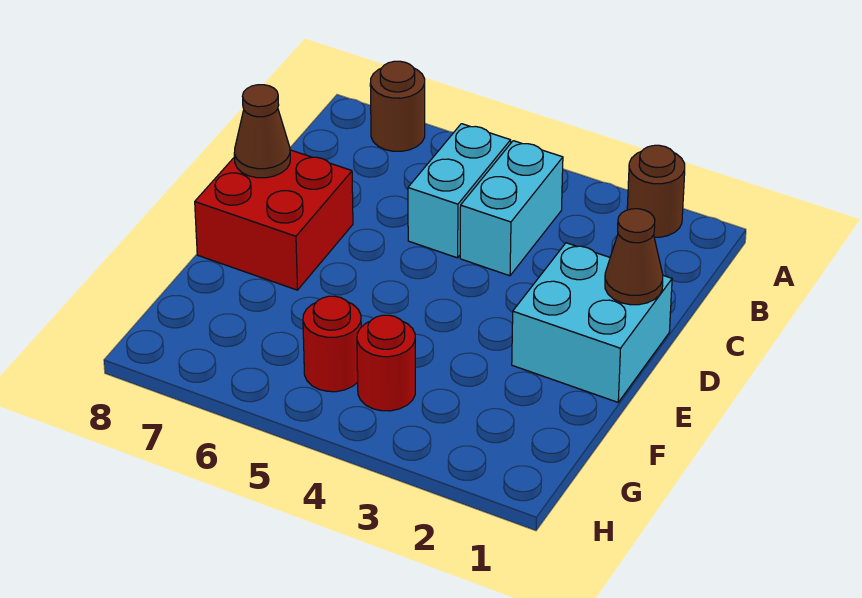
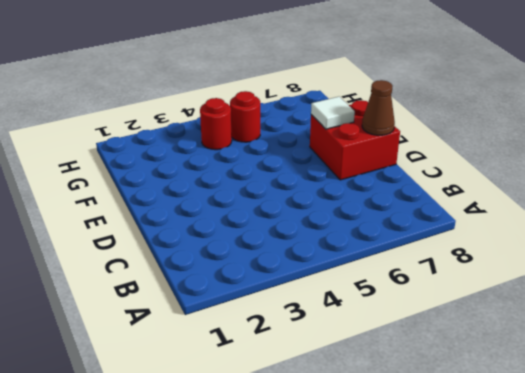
white 1x1 tile [311,97,355,129] -> none
none -> brown 1x1 round brick [627,145,685,237]
none -> brown 1x1 round brick [370,61,425,151]

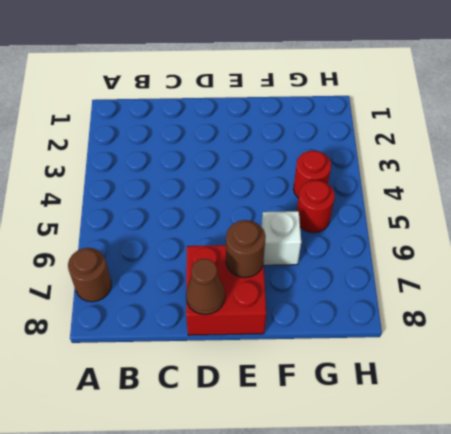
brown 1x1 round brick [226,220,266,278] -> brown 1x1 round brick moved to [627,145,685,237]
white 1x1 brick [262,211,301,265] -> none
none -> cyan 1x2 brick [460,141,563,276]
none -> cyan 1x2 brick [408,124,511,258]

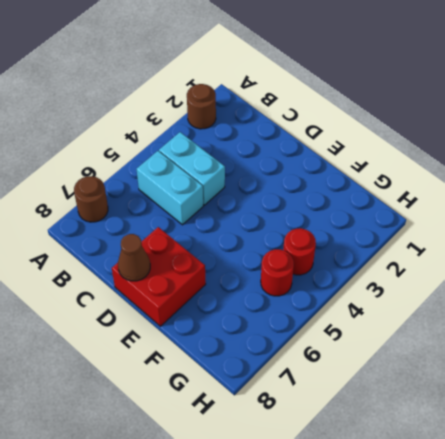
none -> cyan 2x2 brick [512,243,672,402]
none -> brown 1x1 cone [605,209,663,305]

